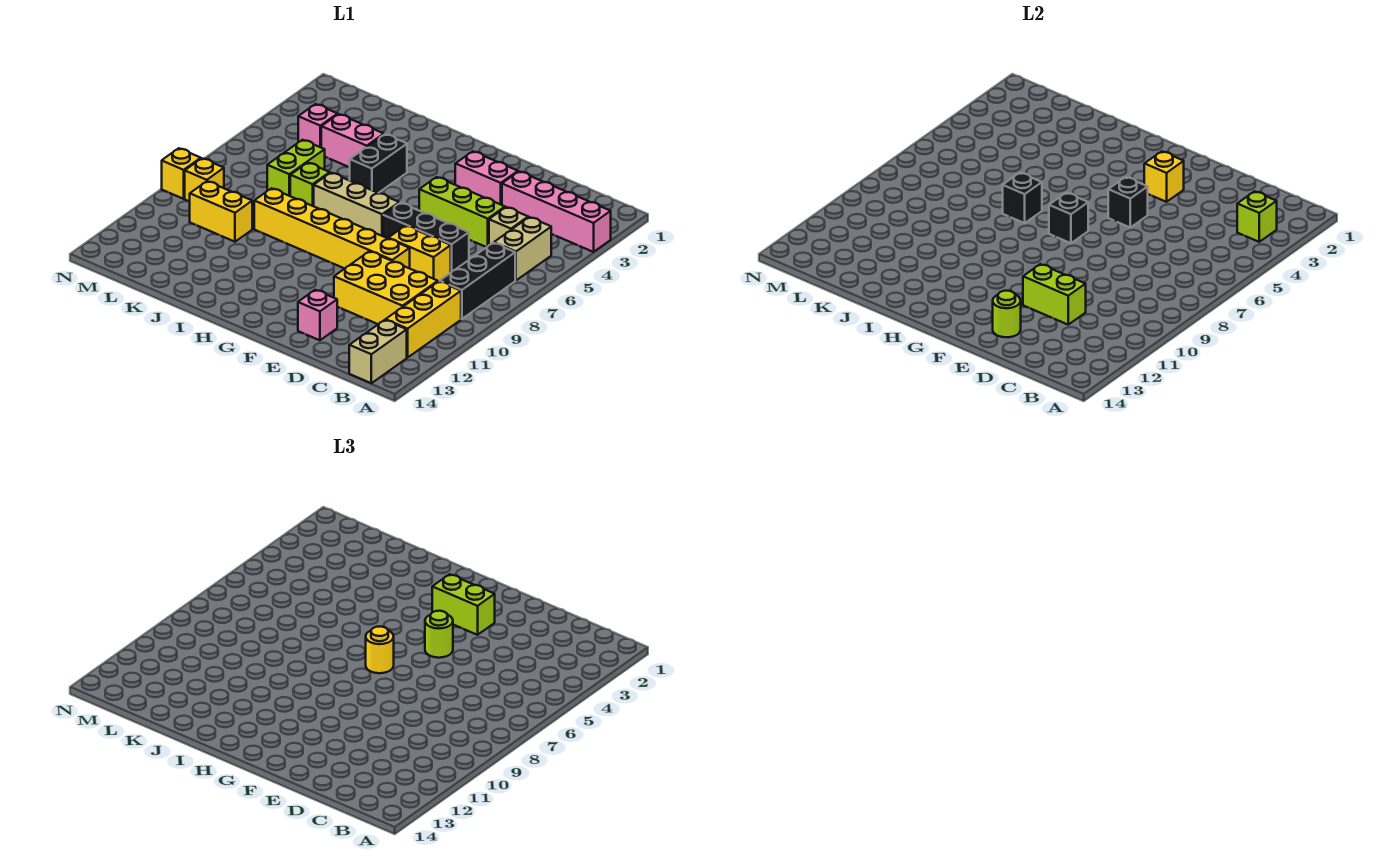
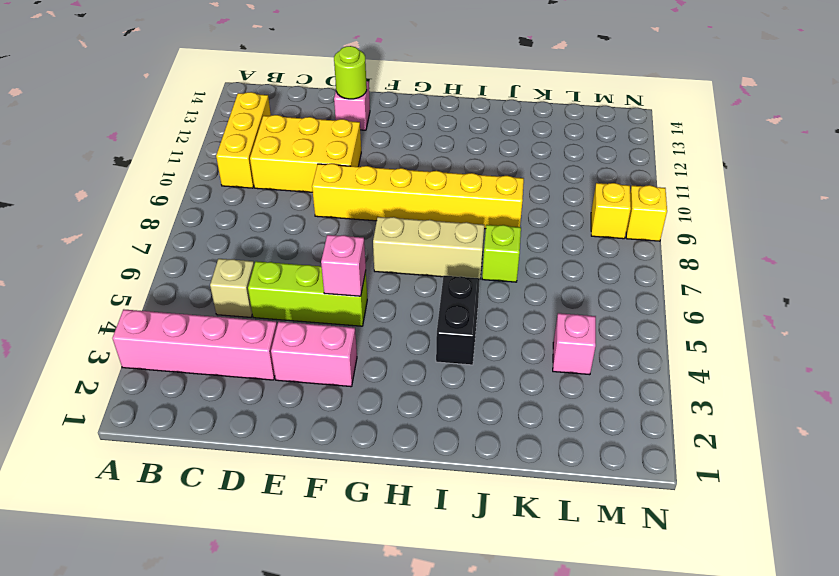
pink 1x1 brick [321,235,366,296] -> black 1x1 brick [1108,177,1148,227]
none -> tan 1x2 brick [494,217,551,280]
none -> black 1x3 brick [440,243,515,319]
none -> tan 1x2 brick [349,320,407,383]
none -> black 1x3 brick [383,203,469,272]

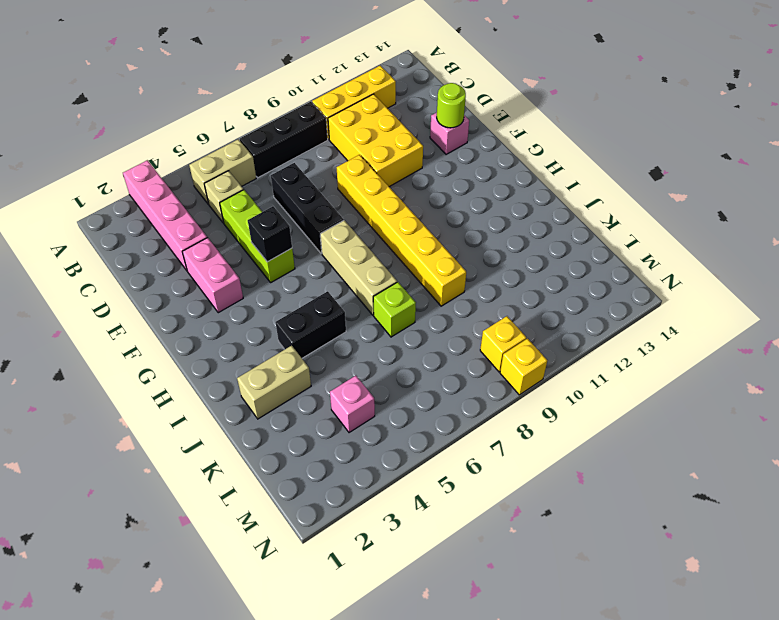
tan 1x2 brick [237,346,311,419] -> tan 1x2 brick moved to [349,320,407,383]
none -> yellow 1x2 brick [388,226,451,282]
none -> pink 1x2 brick [321,114,384,167]
none -> lime 1x2 brick [267,140,325,196]
none -> yellow 1x2 brick [190,181,252,242]

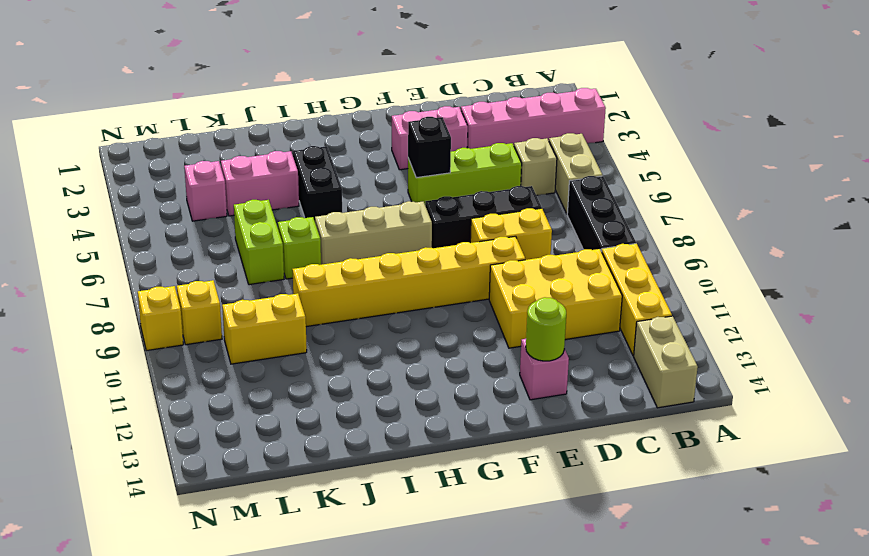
none -> lime 1x1 brick [1237,191,1277,242]
none -> lime 1x2 brick [1023,264,1086,325]
none -> yellow 1x1 brick [1144,151,1184,202]
none -> black 1x1 brick [1049,193,1088,243]

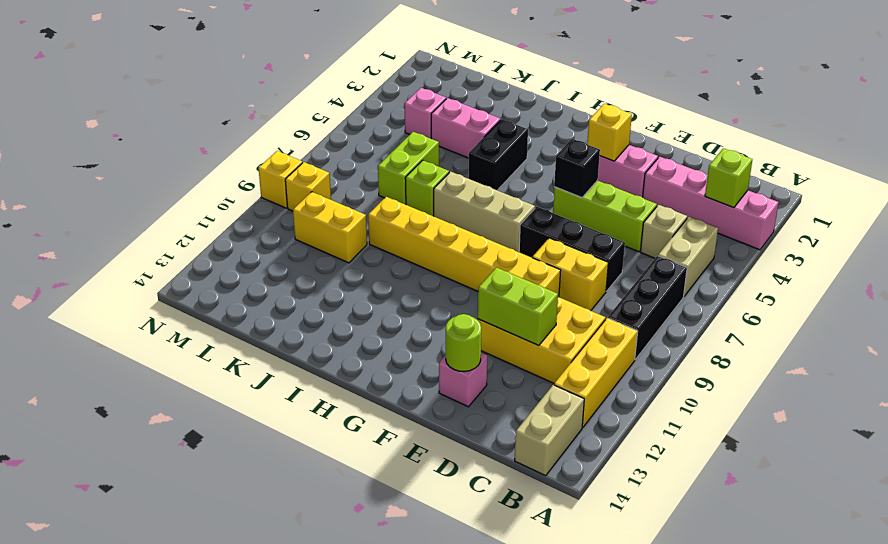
none -> black 1x1 brick [1049,193,1088,243]
none -> black 1x1 brick [1003,173,1042,223]
none -> lime 1x2 brick [432,574,495,635]
none -> lime 1x1 round brick [425,611,453,658]

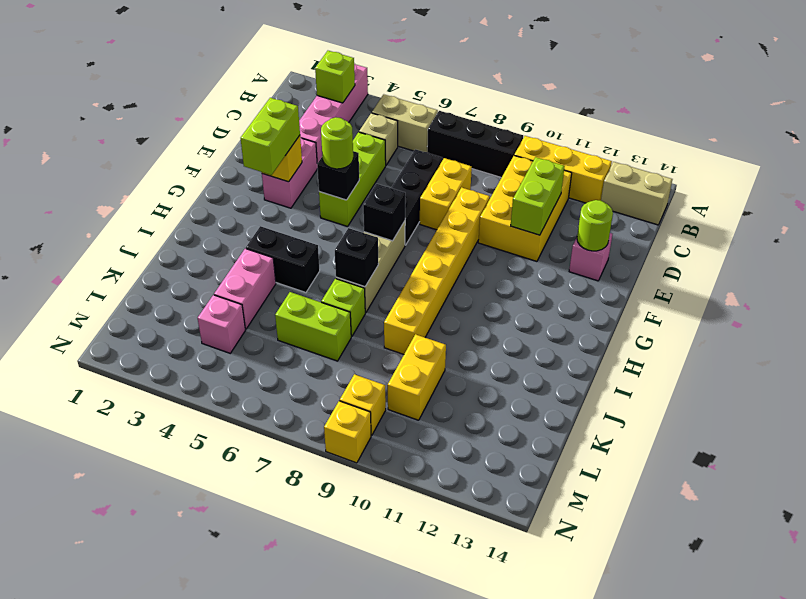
none -> yellow 1x1 round brick [366,626,394,673]

